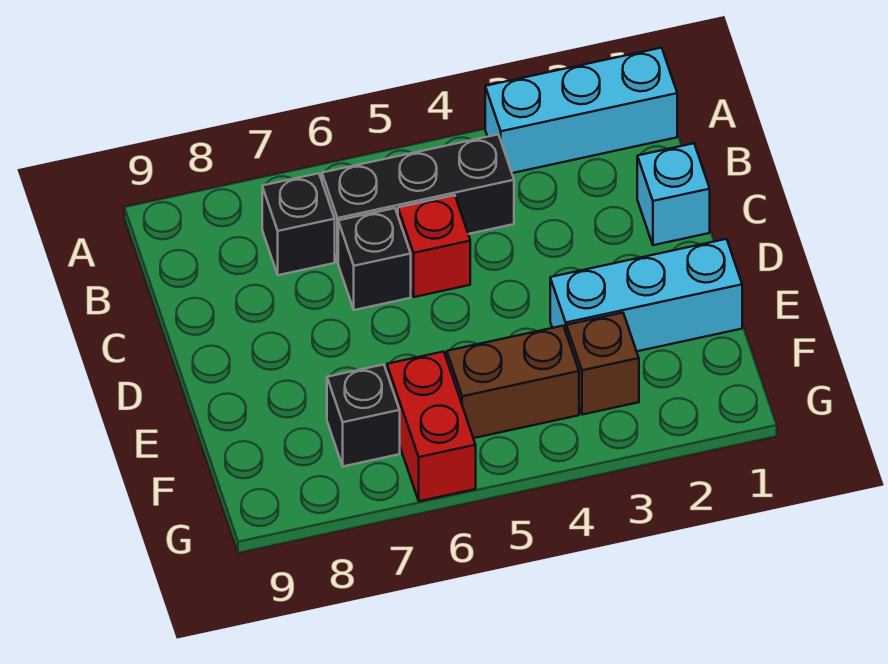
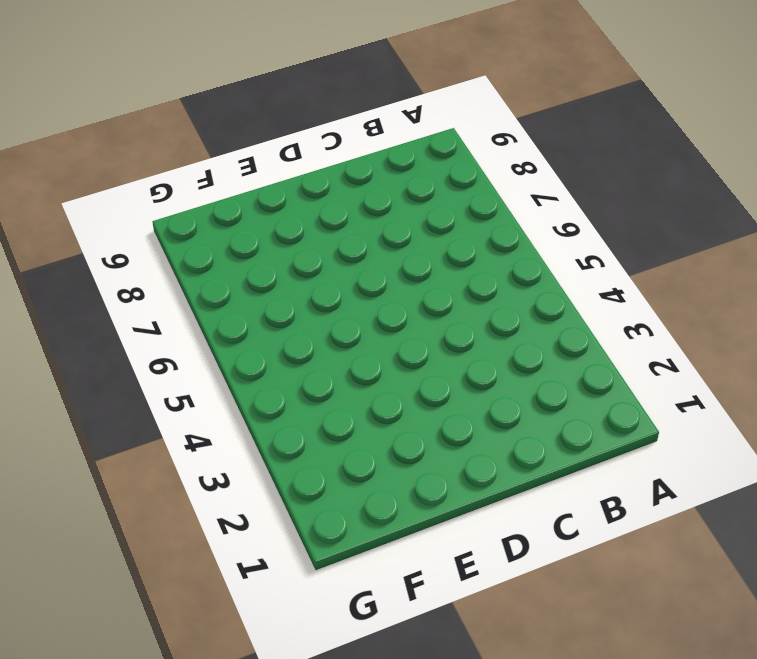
none -> cyan 1x3 brick [485,48,677,173]
none -> black 1x3 brick [322,135,514,262]

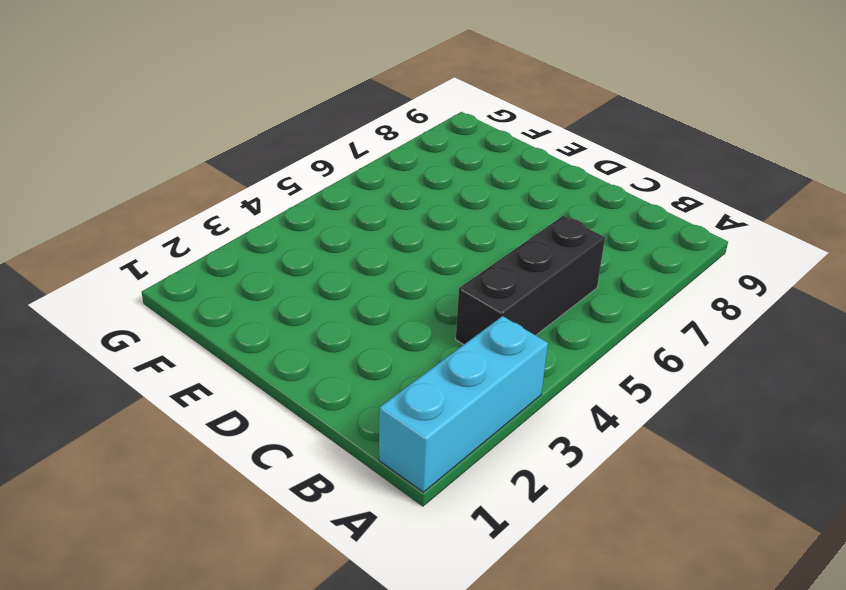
none -> black 1x1 brick [262,173,335,275]
none -> cyan 1x1 brick [637,143,710,245]

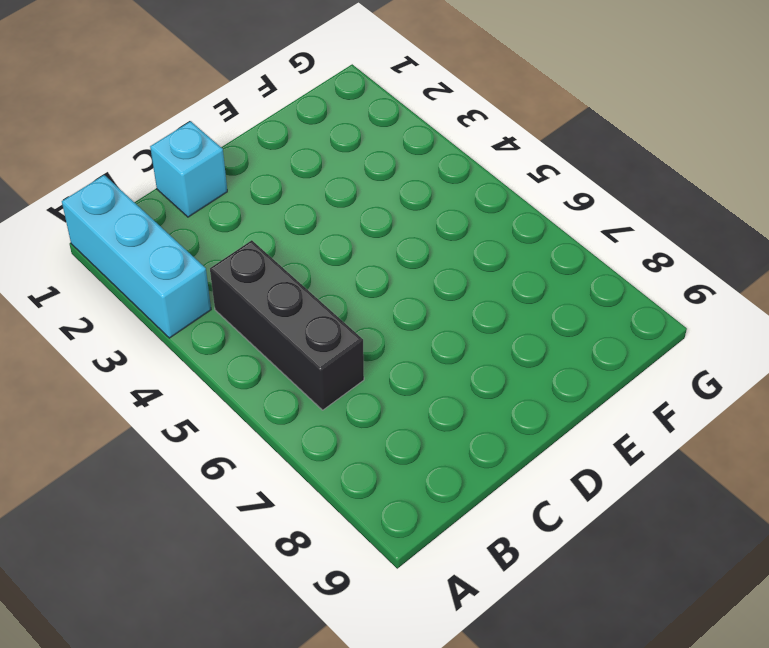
none -> black 1x1 brick [262,173,335,275]
none -> red 1x1 brick [398,195,470,297]

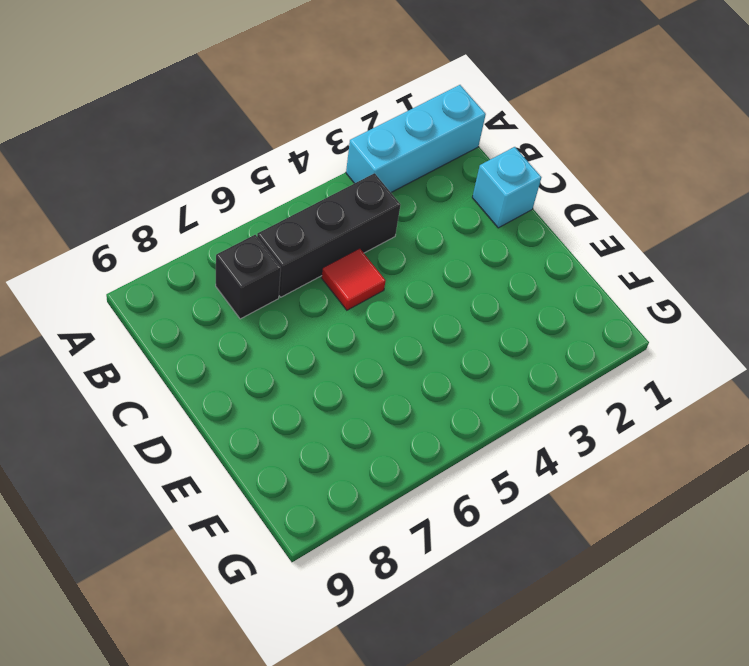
red 1x1 tile [322,248,385,310] -> red 1x1 brick [398,195,470,297]
none -> black 1x1 brick [338,208,411,310]
none -> cyan 1x3 brick [550,239,742,351]

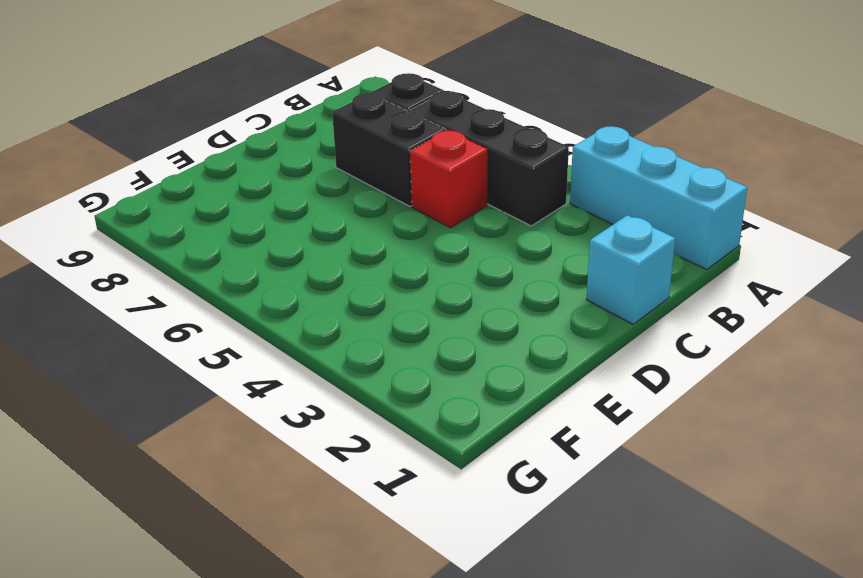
black 1x2 brick [332,93,446,206] -> black 1x1 brick [338,208,411,310]
none -> cyan 1x3 brick [550,239,742,351]
none -> brown 1x1 brick [566,313,639,415]

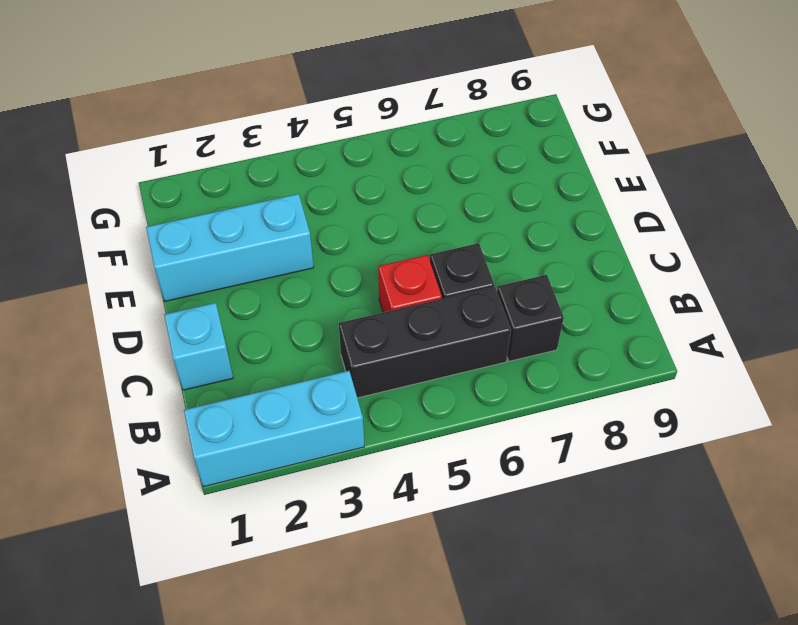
none -> brown 1x1 brick [566,313,639,415]
none -> brown 1x2 brick [447,326,579,438]

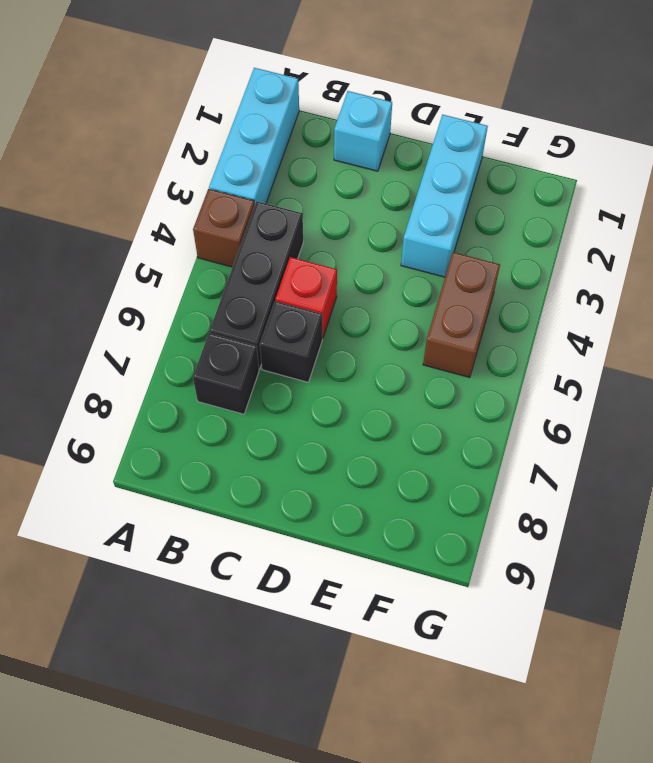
brown 1x1 brick [193,189,254,267] -> brown 1x1 brick moved to [566,313,639,415]
none -> red 1x2 brick [387,352,476,501]
none -> black 1x1 brick [327,365,400,466]

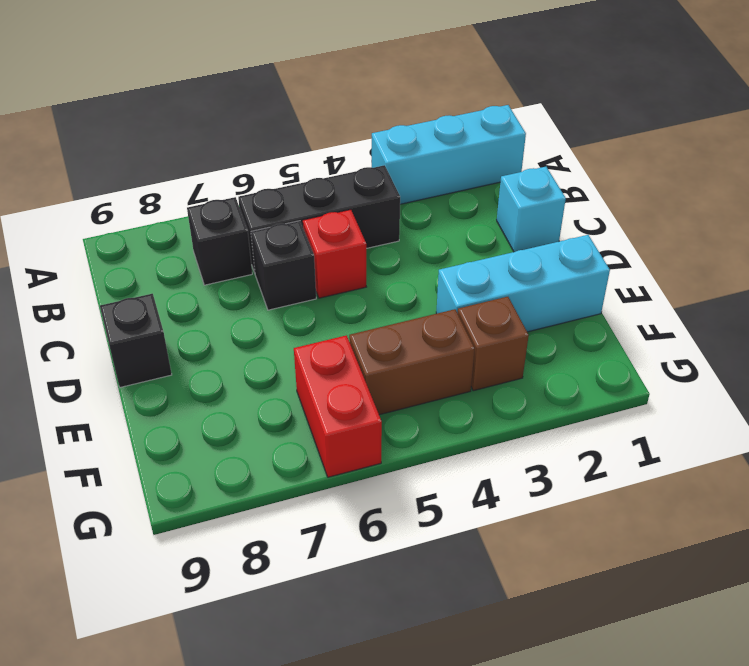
black 1x1 brick [100,294,172,387] -> black 1x1 brick moved to [327,365,400,466]

